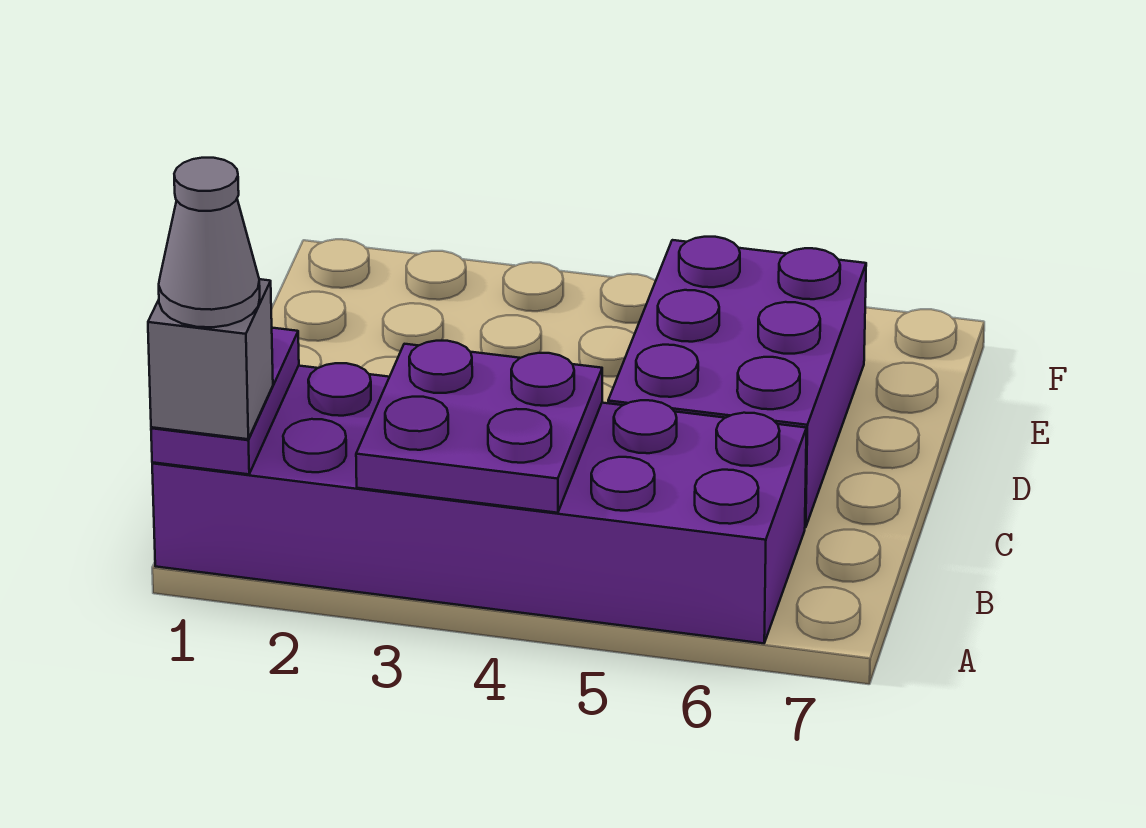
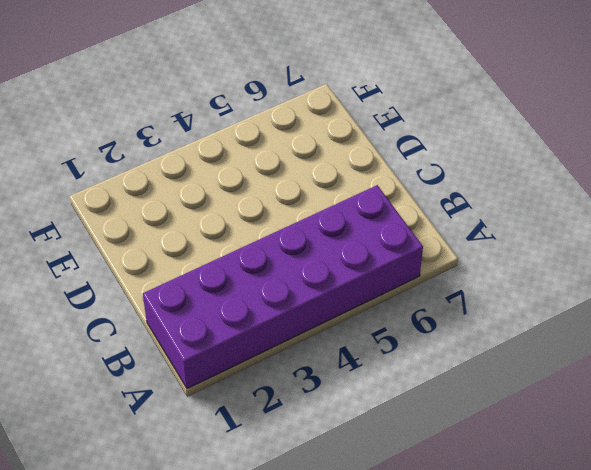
none -> purple 2x3 brick [608,237,866,528]
none -> purple 1x2 plate [151,328,299,474]

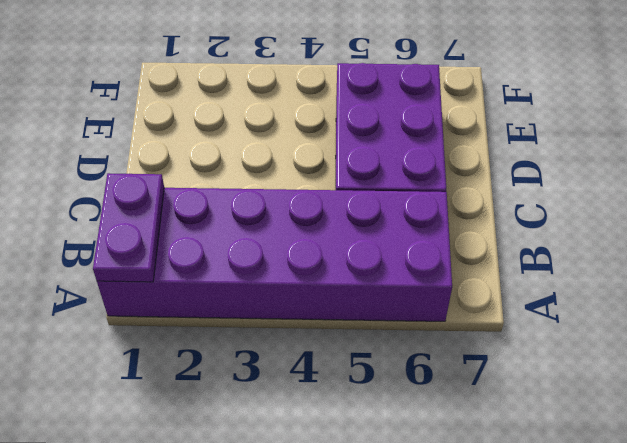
none -> purple 2x2 plate [356,341,602,513]
none -> grey 1x1 brick [148,279,273,439]

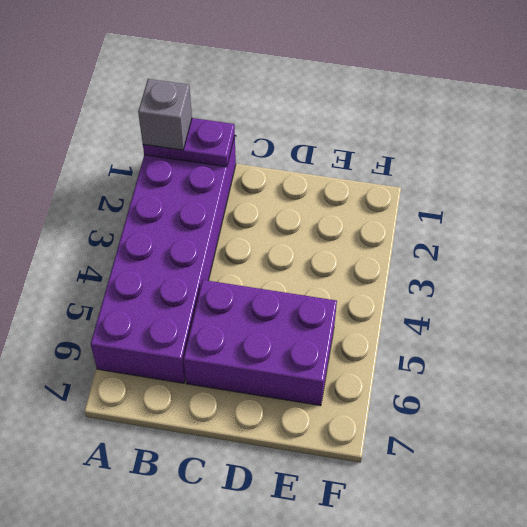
none -> purple 2x2 plate [356,341,602,513]
none -> grey 1x1 cone [159,158,260,327]

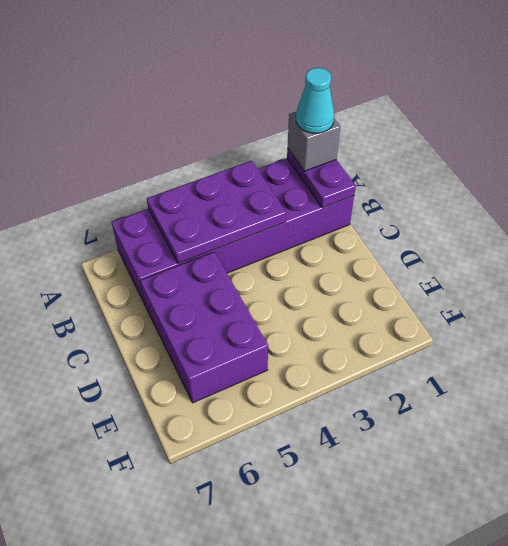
cyan 1x1 cone [296,68,334,133] -> grey 1x1 cone [159,158,260,327]
purple 2x3 plate [147,161,286,264] -> purple 2x2 plate [356,341,602,513]

